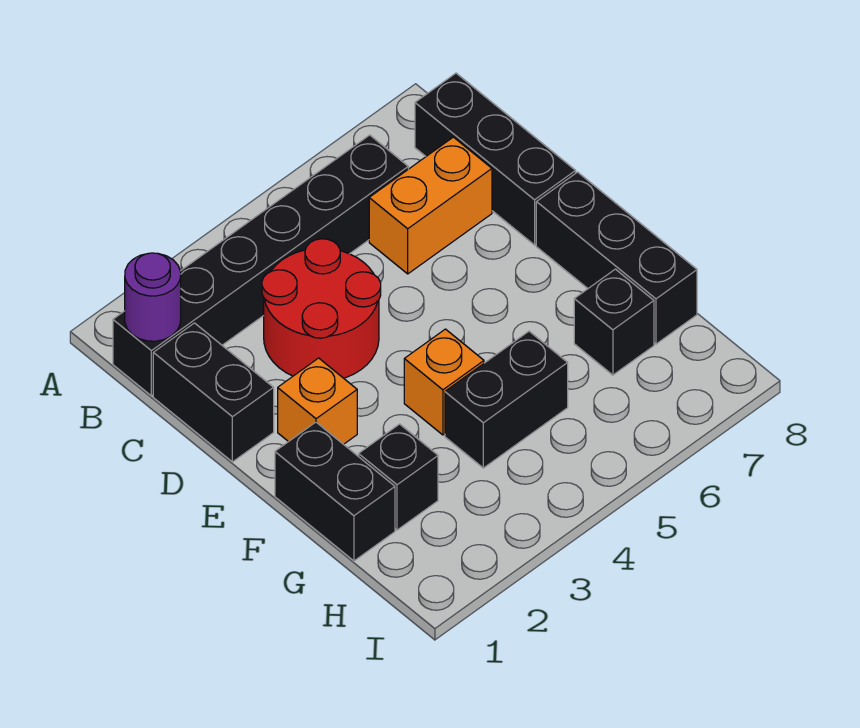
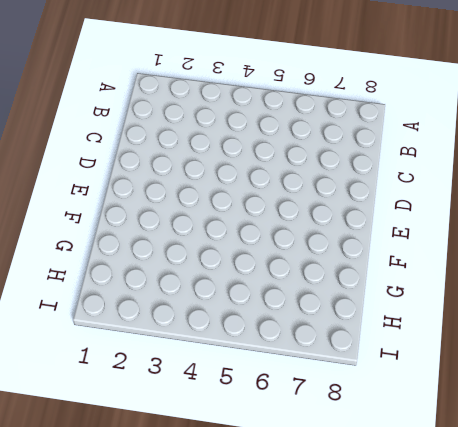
none -> black 1x6 brick [113,135,408,396]
none -> black 1x3 brick [415,73,576,245]
none -> black 1x2 brick [153,323,274,462]

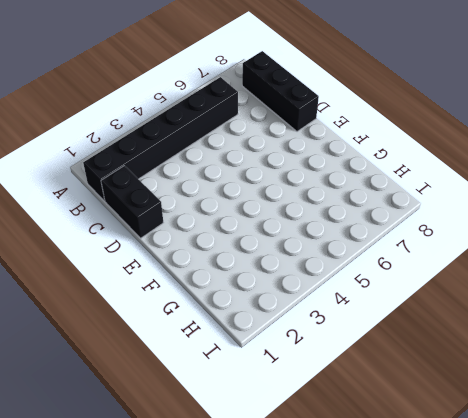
none -> red 2x2 round brick [262,239,381,378]
none -> orange 1x2 brick [369,137,492,274]
none -> orange 1x1 brick [278,358,357,444]

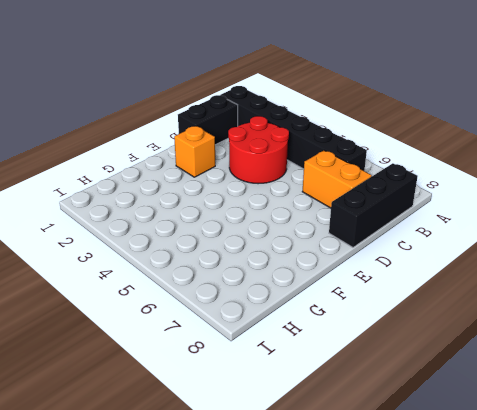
none -> black 1x3 brick [536,172,697,344]
none -> black 1x2 brick [275,422,395,561]
none -> orange 1x1 brick [404,329,484,435]

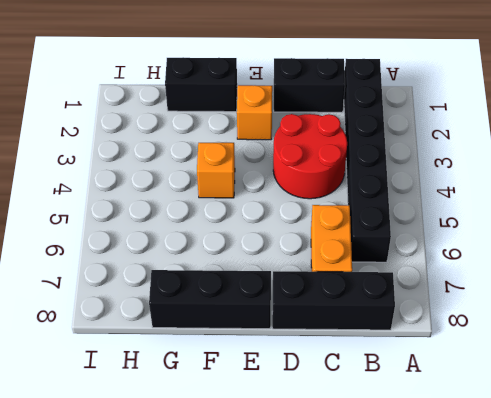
none -> black 1x1 brick [359,424,438,530]
none -> black 1x2 brick [445,331,568,468]
none -> black 1x1 brick [574,269,654,375]

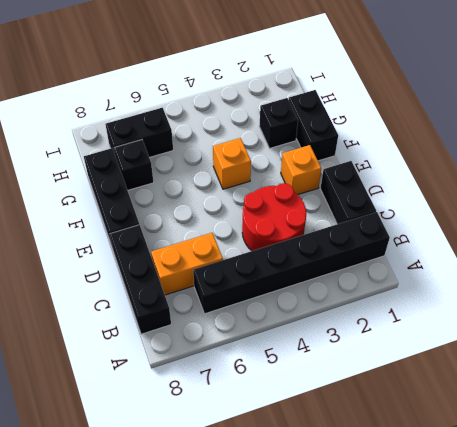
black 1x2 brick [105,108,173,157] -> black 1x2 brick moved to [445,331,568,468]
none -> purple 1x1 round brick [125,253,181,341]

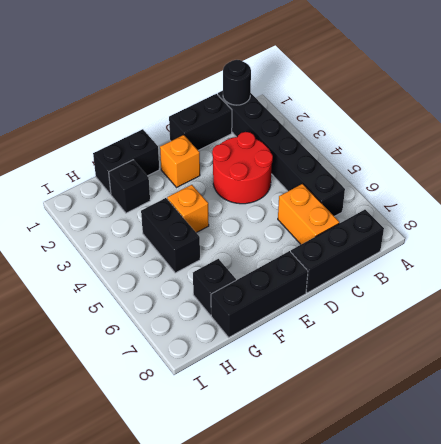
black 1x1 round brick [223,60,251,105] -> purple 1x1 round brick [125,253,181,341]

